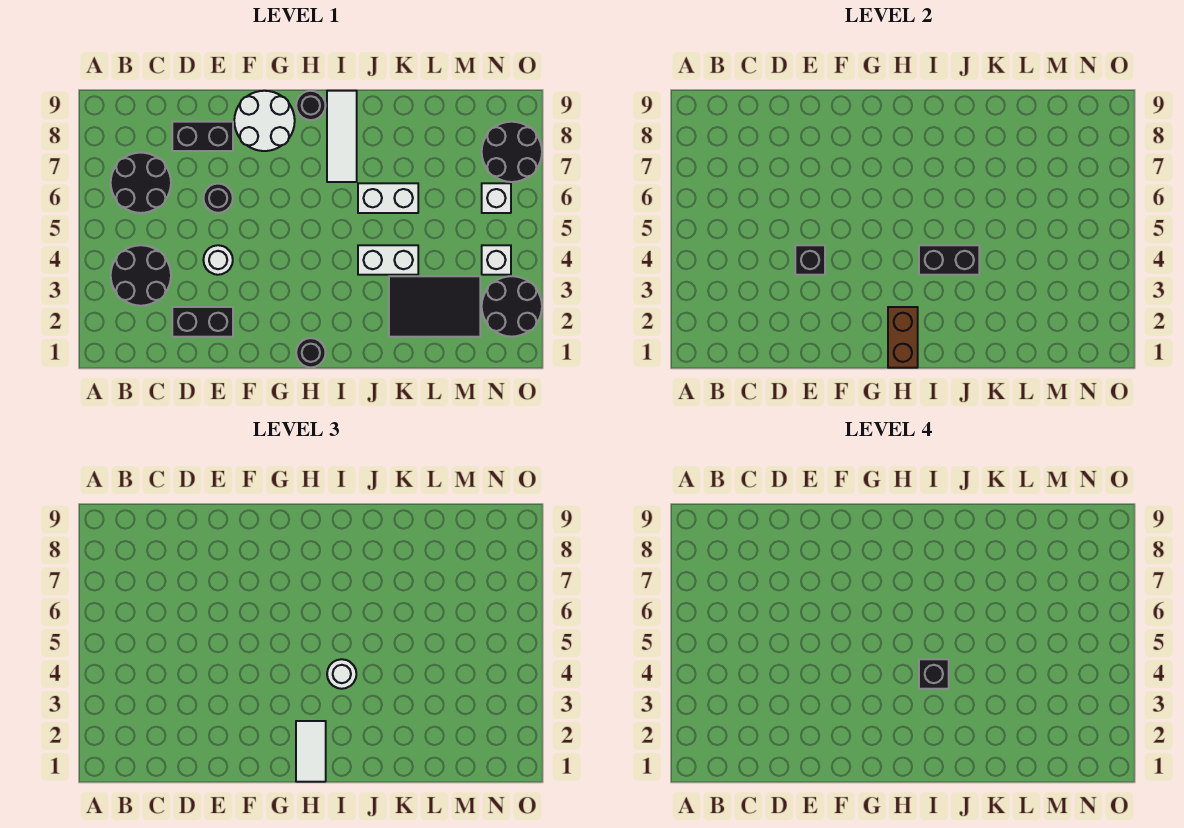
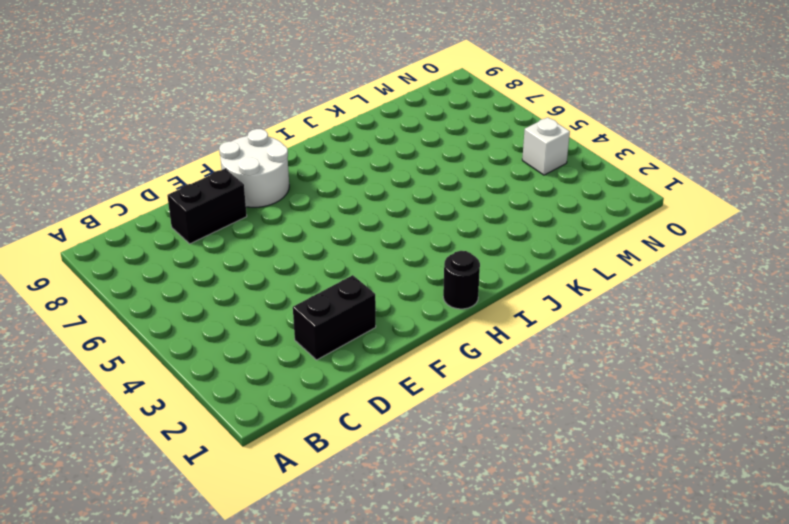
none -> black 2x2 round brick [111,245,171,306]
none -> black 2x2 round brick [111,153,171,213]
none -> white 1x1 round brick [203,245,233,275]

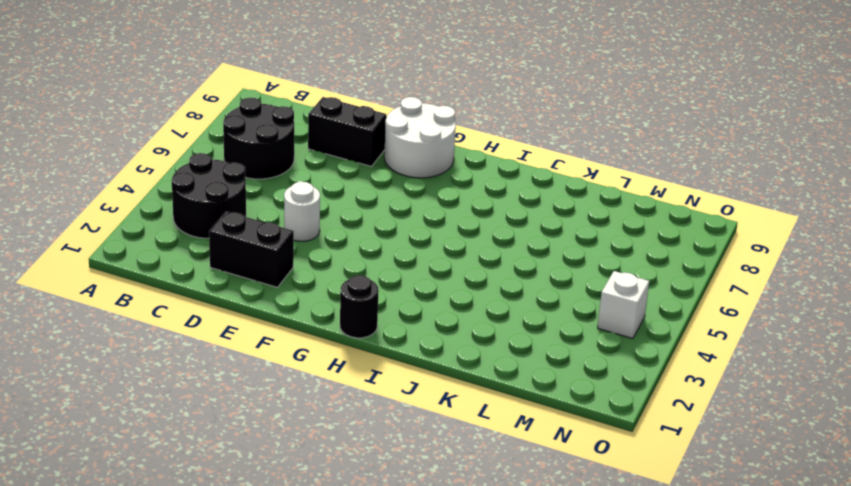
none -> black 1x1 round brick [203,184,233,213]
none -> black 1x1 round brick [296,91,326,120]
none -> white 1x3 tile [327,91,357,182]

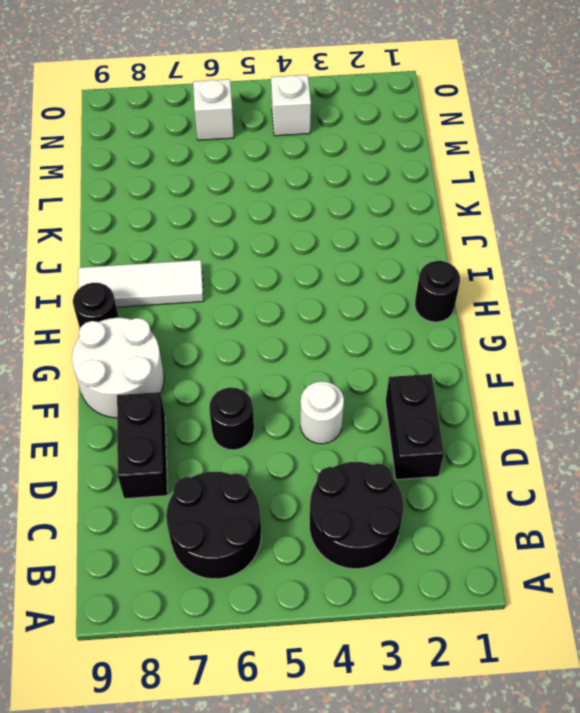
none -> white 1x2 brick [358,245,418,275]
none -> white 1x2 brick [358,183,418,213]
none -> black 2x3 tile [389,276,480,337]

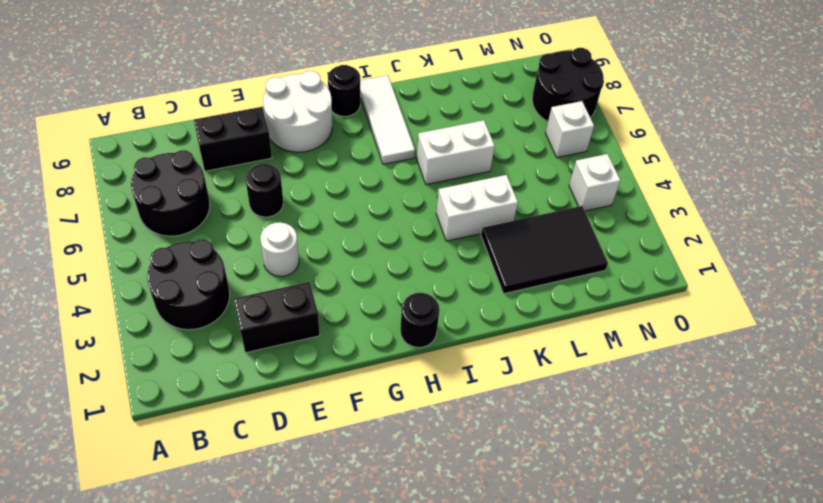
none -> black 2x2 round brick [482,276,542,337]
none -> black 1x1 brick [795,245,825,275]
none -> brown 1x2 brick [888,307,918,368]

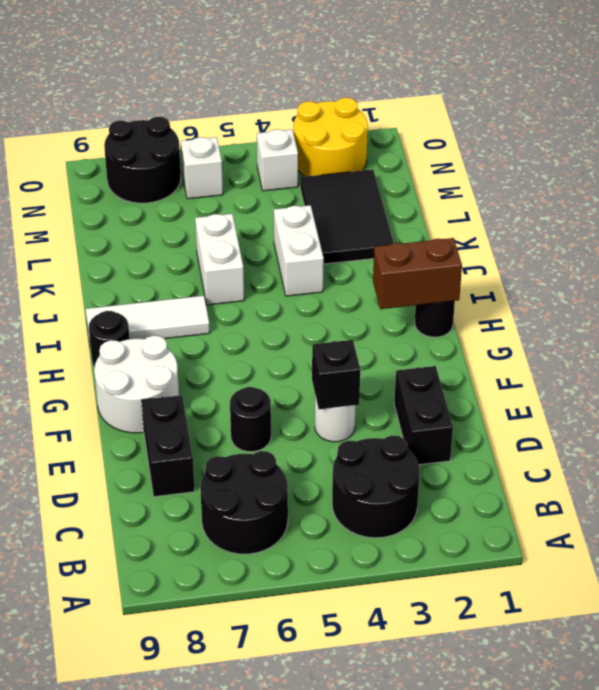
yellow 2x2 round brick [294,98,368,177] -> black 2x2 round brick [482,276,542,337]
none -> black 1x2 brick [919,245,979,275]
none -> white 1x2 tile [296,721,326,782]
none -> white 1x1 round brick [327,659,356,689]

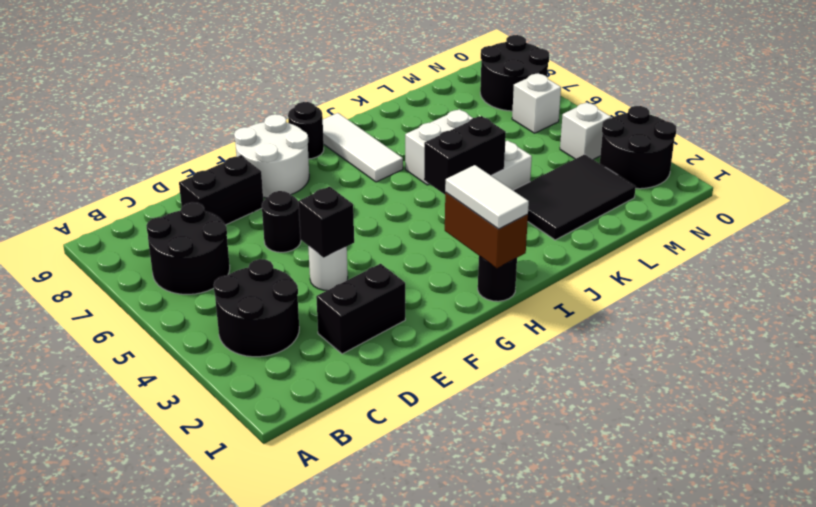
none -> white 1x1 round brick [327,659,356,689]
none -> black 1x1 brick [919,659,949,689]

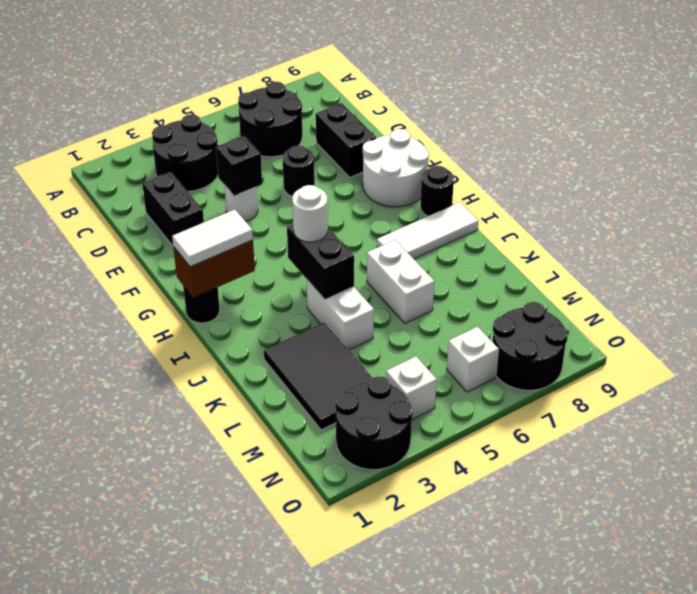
none -> black 1x1 brick [919,659,949,689]

